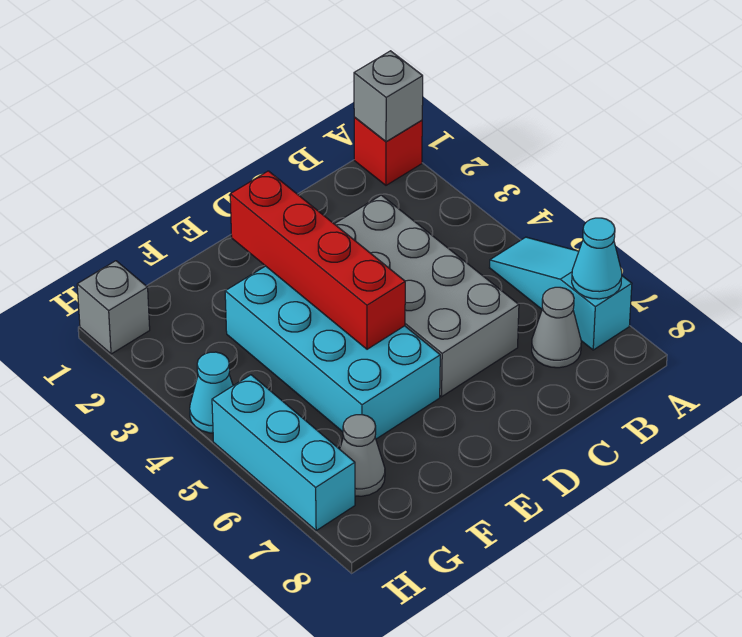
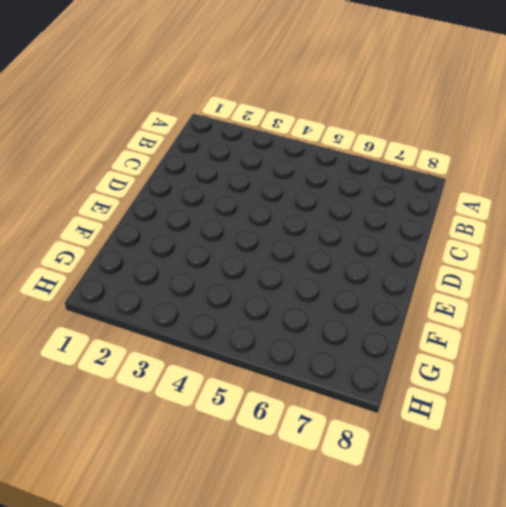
none -> red 1x1 brick [354,117,422,185]
none -> cyan 1x3 slope [490,237,632,350]
none -> grey 1x1 cone [532,287,581,368]

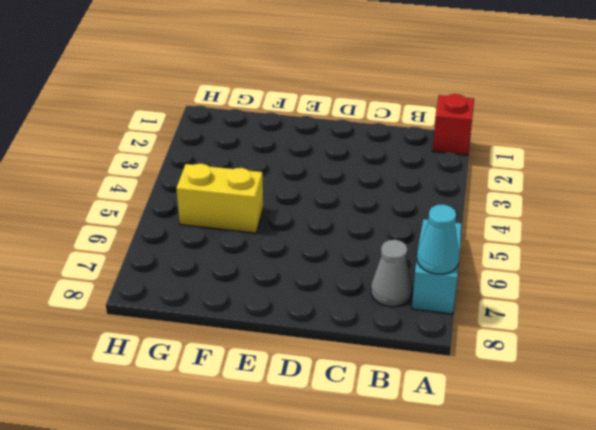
yellow 1x2 brick [176,164,263,233] -> cyan 2x4 brick [225,266,440,439]
none -> grey 2x4 brick [335,195,519,397]
none -> grey 1x1 cone [340,415,385,496]
none -> grey 1x1 brick [77,261,150,354]

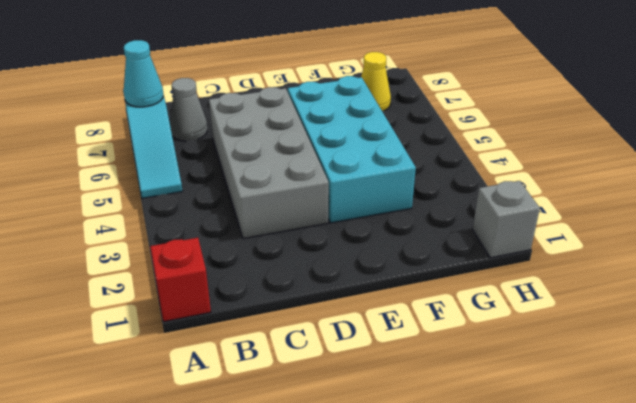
yellow 1x1 cone [361,52,391,111] -> grey 1x1 cone [340,415,385,496]
none -> cyan 1x1 cone [190,352,233,433]
none -> cyan 1x3 brick [212,375,355,530]
none -> grey 1x1 brick [354,51,423,142]

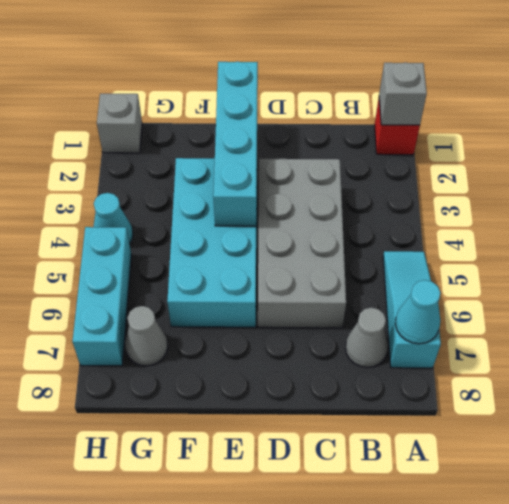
cyan 1x4 brick [213,61,258,226] -> red 1x4 brick [230,171,405,349]

